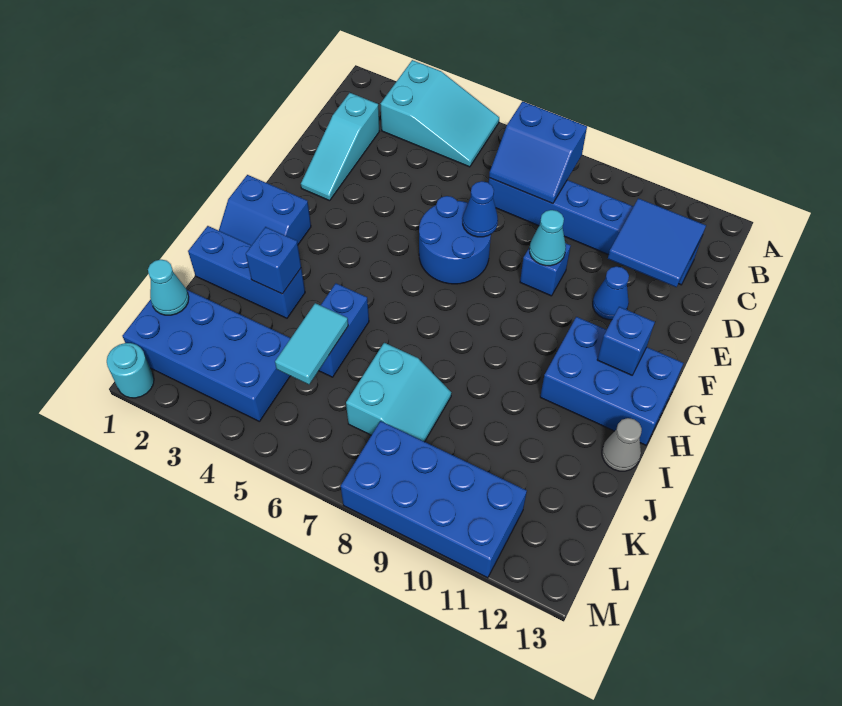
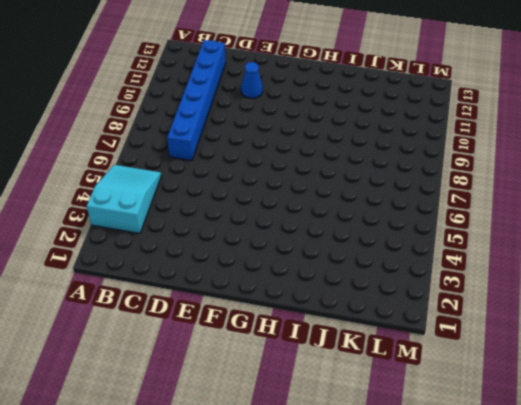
none -> cyan 1x3 slope [301,93,379,201]
none -> blue 2x2 round brick [419,196,491,284]
none -> blue 1x1 brick [520,243,571,296]

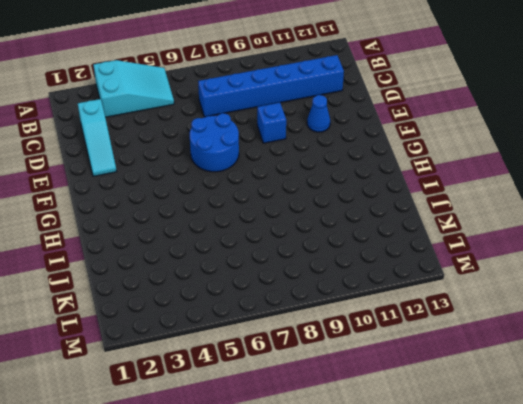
none -> blue 2x2 slope [219,175,311,245]
none -> blue 2x3 brick [540,317,683,445]
none -> blue 1x3 brick [188,226,305,318]

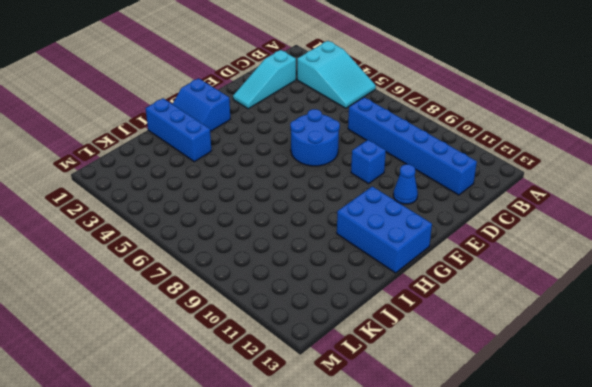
none -> blue 1x2 brick [319,283,369,377]
none -> grey 1x1 cone [602,418,642,471]
none -> cyan 2x2 slope [346,343,451,442]

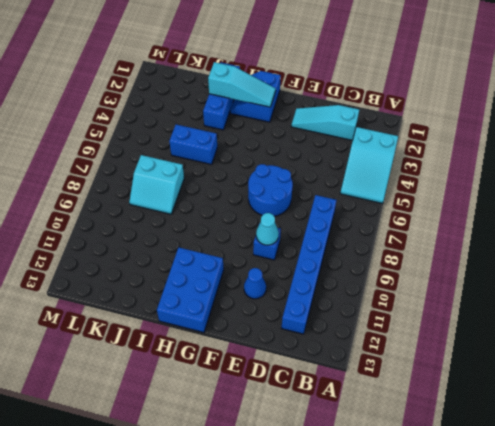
cyan 1x3 slope [208,62,276,107] -> none
none -> grey 1x1 cone [602,418,642,471]
none -> blue 2x4 brick [122,290,291,421]
none -> blue 2x4 brick [341,421,527,578]

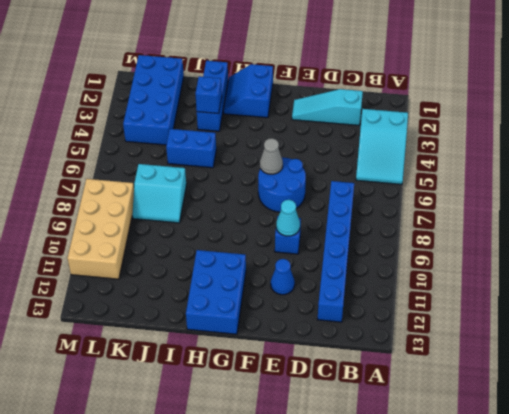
grey 1x1 cone [260,138,283,174] -> grey 1x1 cone moved to [602,418,642,471]
tan 2x4 brick [67,179,134,279] -> blue 2x4 brick [341,421,527,578]
none -> cyan 1x1 round brick [107,343,154,398]
none -> blue 2x2 slope [489,101,587,204]
none -> blue 2x2 tile [608,198,706,287]

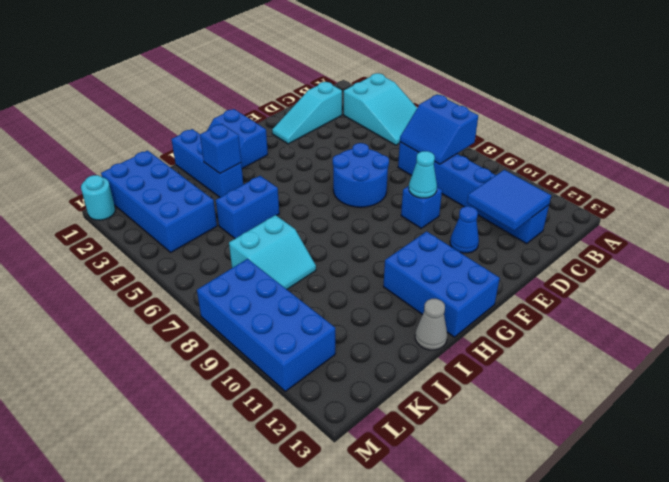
none -> blue 1x1 cone [463,181,498,237]
none -> blue 1x1 brick [597,307,655,375]
none -> cyan 1x2 tile [275,303,348,384]

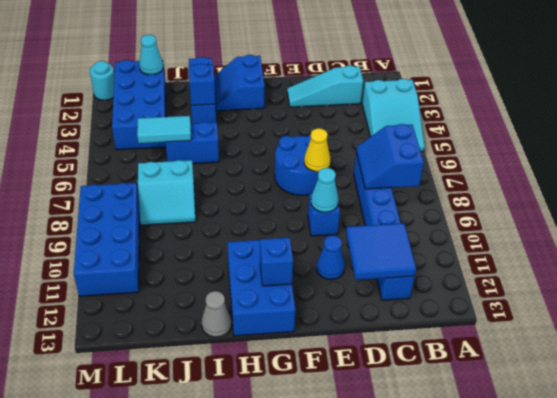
yellow 1x1 cone [304,128,330,172] -> blue 1x1 cone [463,181,498,237]

